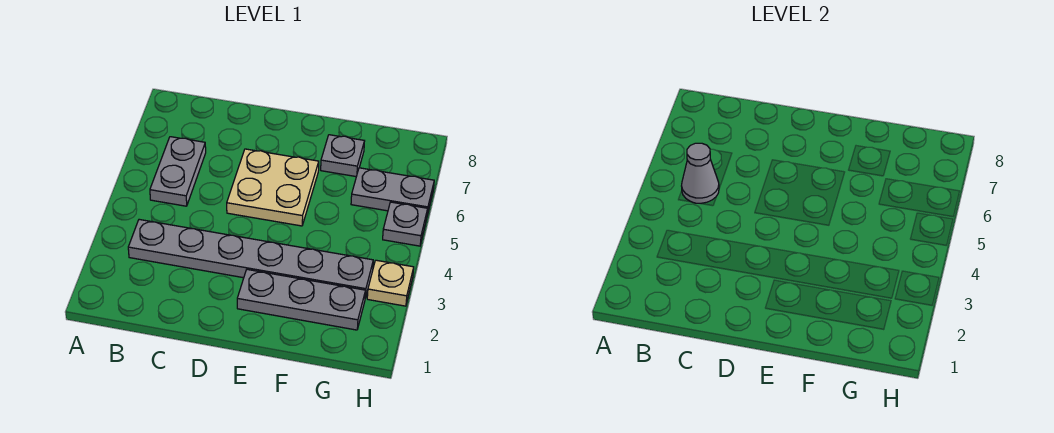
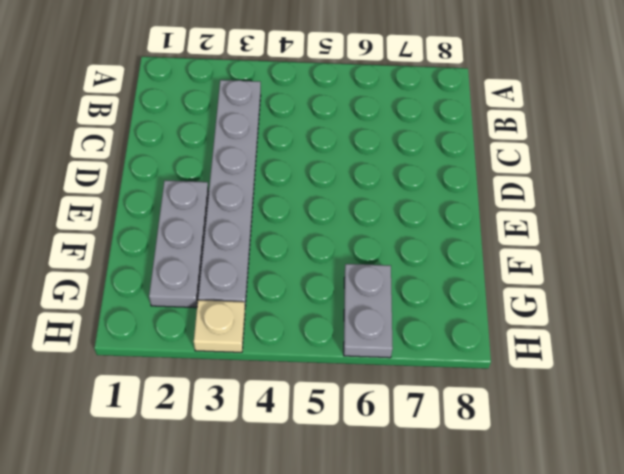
none -> grey 1x2 plate [150,137,206,206]
none -> tan 2x2 plate [227,149,319,226]

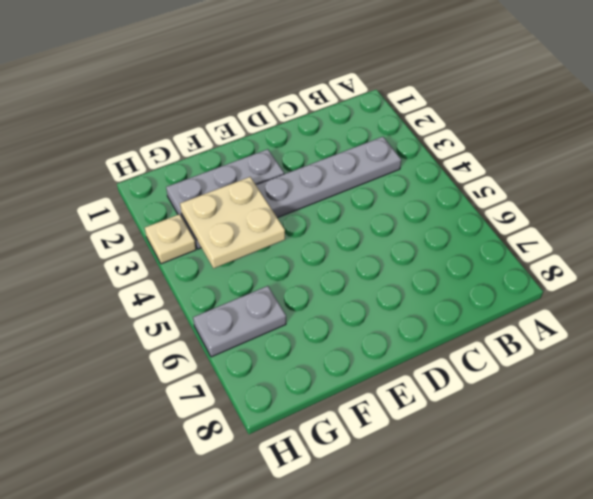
tan 2x2 plate [180,177,285,268] -> tan 2x2 plate moved to [227,149,319,226]
none -> grey 1x2 plate [150,137,206,206]
none -> grey 1x1 plate [321,135,364,177]

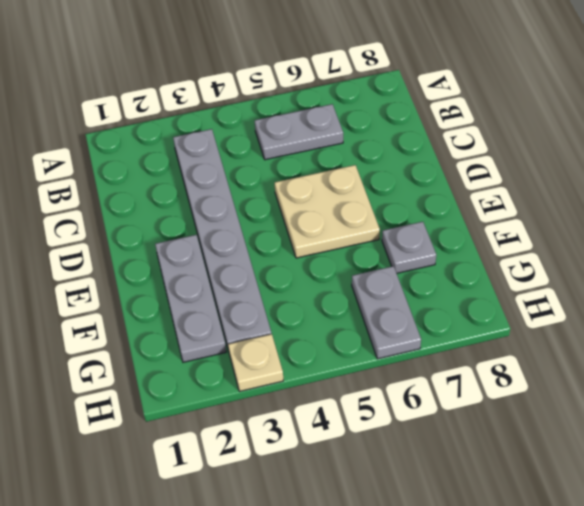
none -> grey 1x1 plate [383,202,428,246]
none -> grey 1x1 cone [682,143,719,204]

